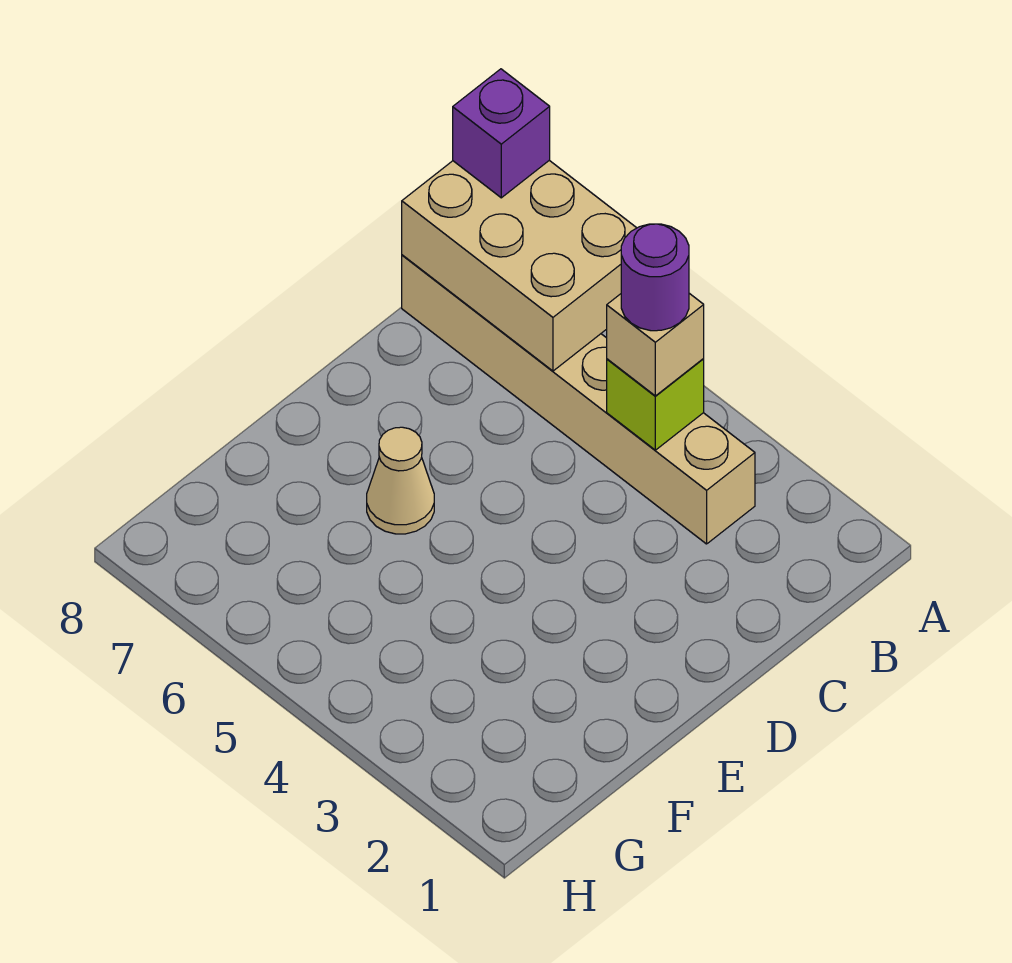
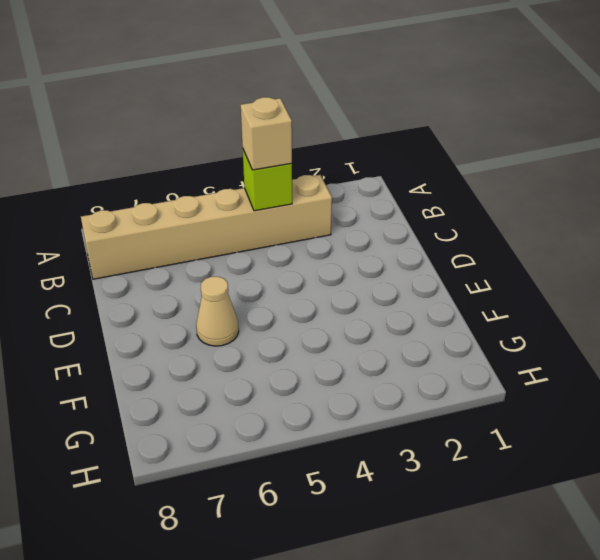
none -> tan 2x3 brick [402,160,636,371]
none -> purple 1x1 brick [453,69,550,198]

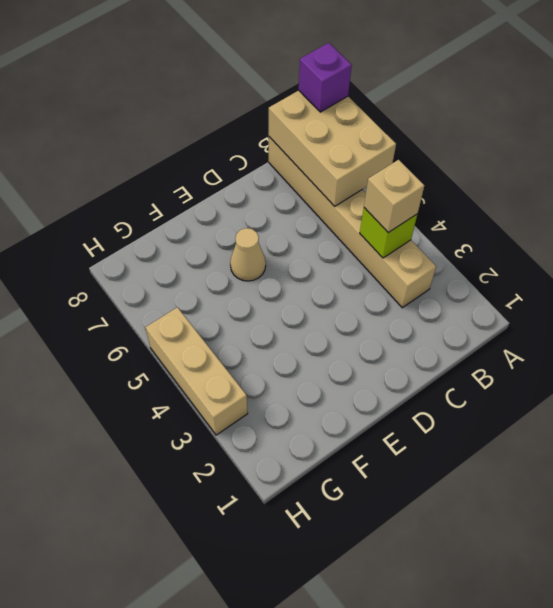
tan 1x3 brick [145,307,248,435] -> none
none -> purple 1x1 round brick [621,224,689,331]

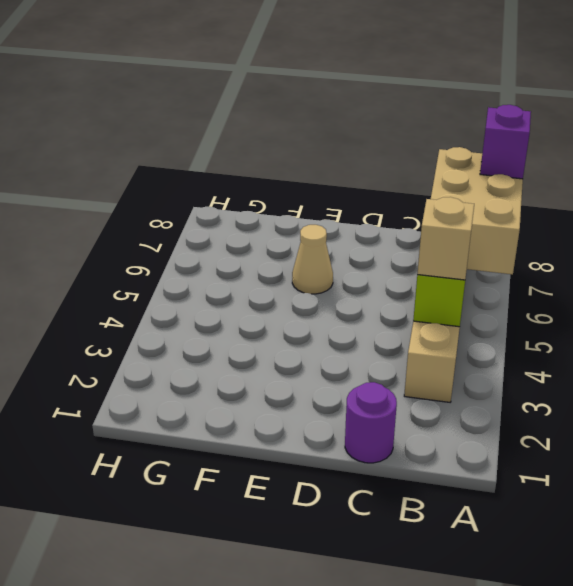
purple 1x1 round brick [345,382,397,463] -> purple 1x1 round brick moved to [621,224,689,331]

